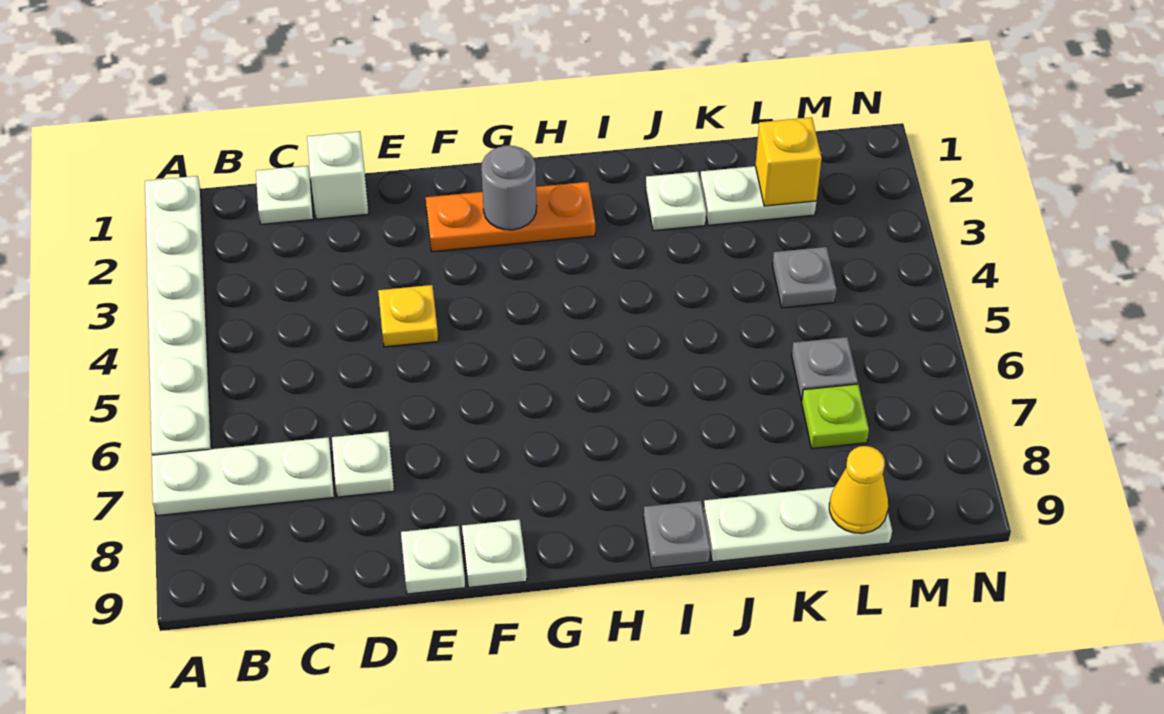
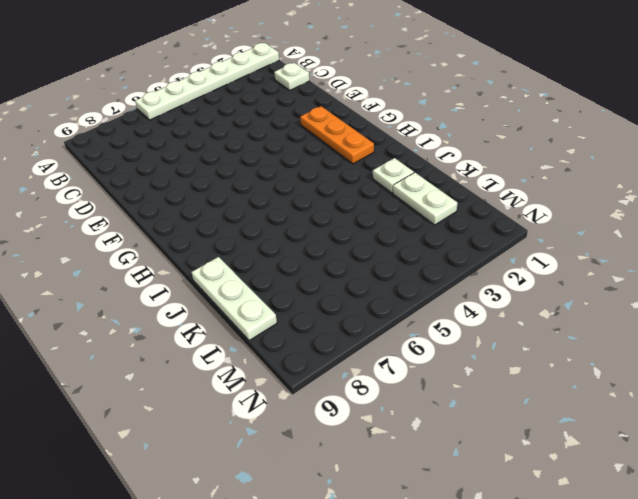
none -> white 1x3 plate [152,437,334,516]
none -> white 1x1 brick [307,131,369,219]
none -> white 1x1 plate [332,431,394,497]

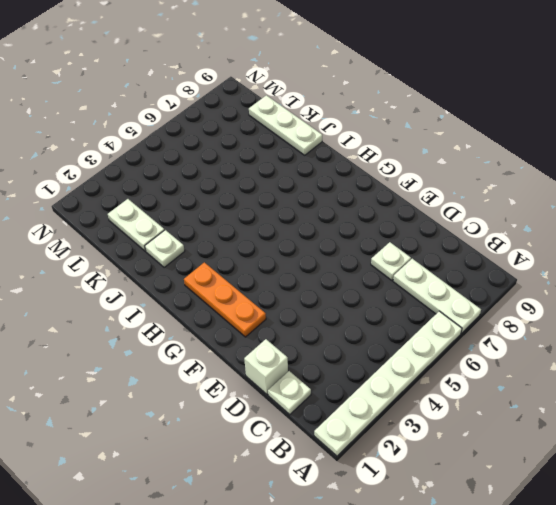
none -> yellow 1x1 plate [378,285,438,347]
none -> white 1x1 plate [401,526,465,594]
none -> white 1x1 plate [462,519,527,587]

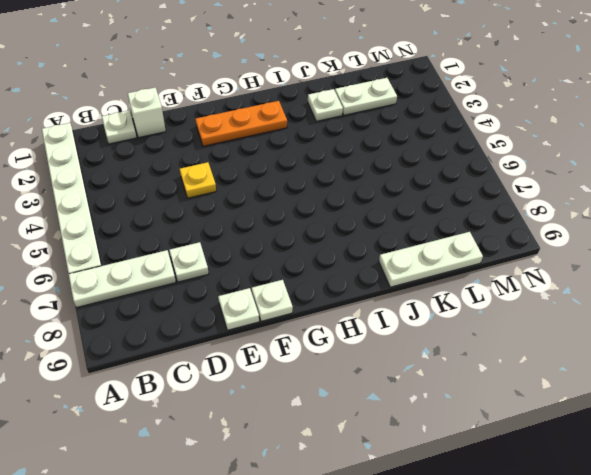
none -> grey 1x1 plate [644,501,710,568]
none -> grey 1x1 plate [772,247,837,308]
none -> grey 1x1 plate [792,337,858,400]

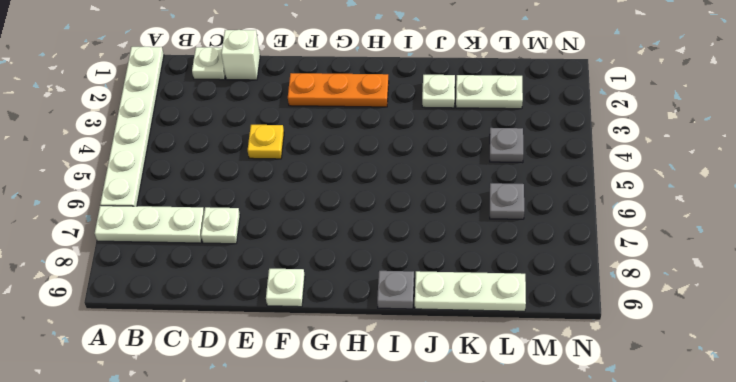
none -> white 1x1 plate [401,526,465,594]
none -> lime 1x1 plate [802,384,869,449]
none -> grey 1x1 round brick [481,145,537,230]

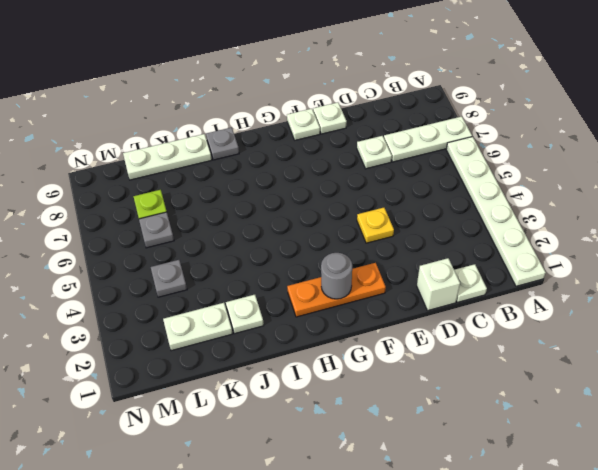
none -> yellow 1x1 brick [755,117,822,206]
none -> yellow 1x1 cone [829,446,888,533]

